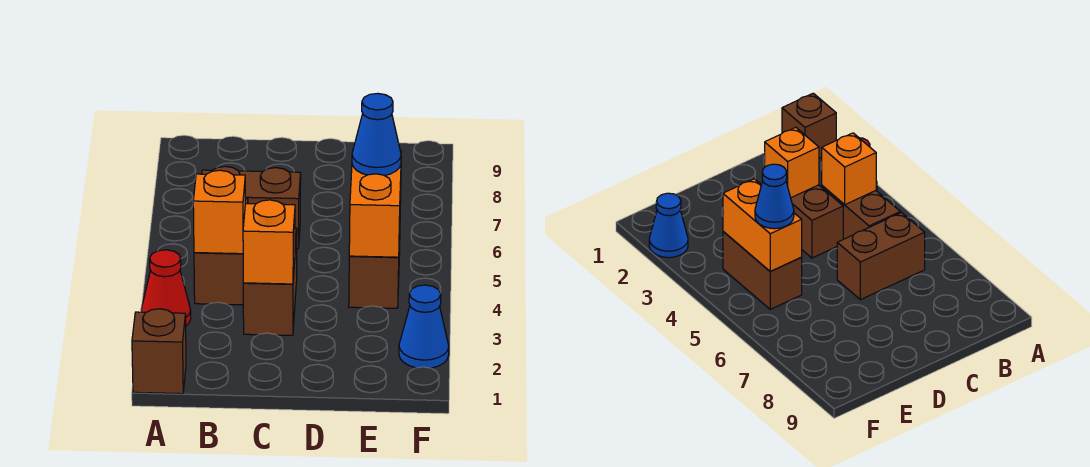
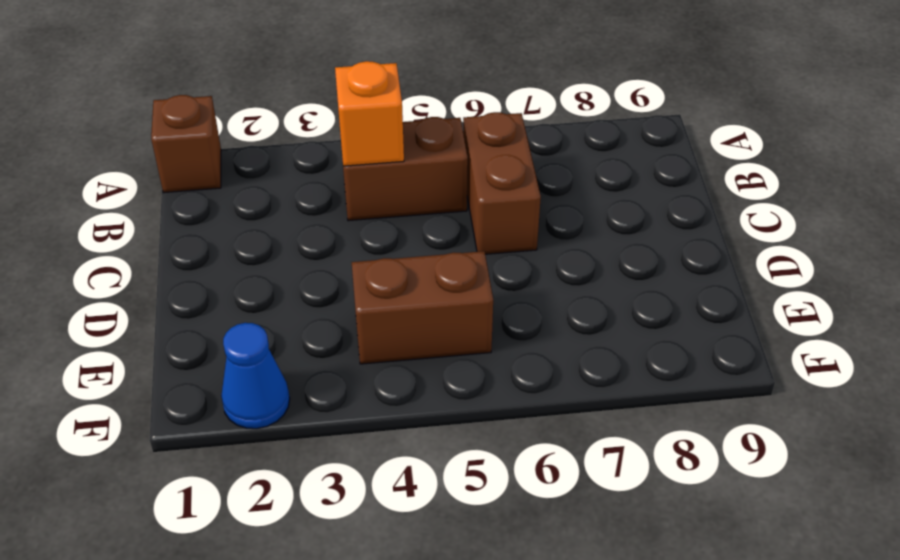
none -> red 1x1 cone [141,250,191,326]
none -> brown 1x2 brick [243,228,297,336]

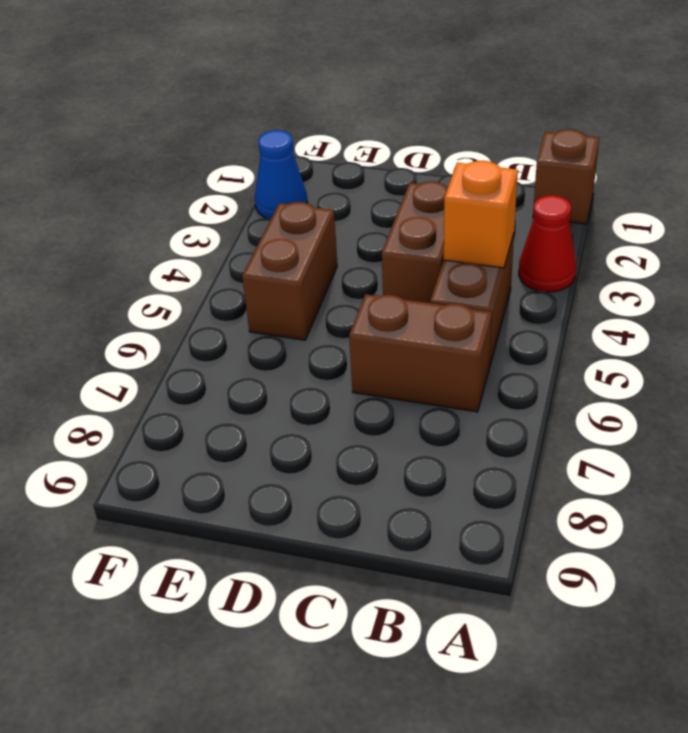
none -> orange 1x1 brick [243,200,295,284]
none -> orange 1x2 brick [349,151,401,257]

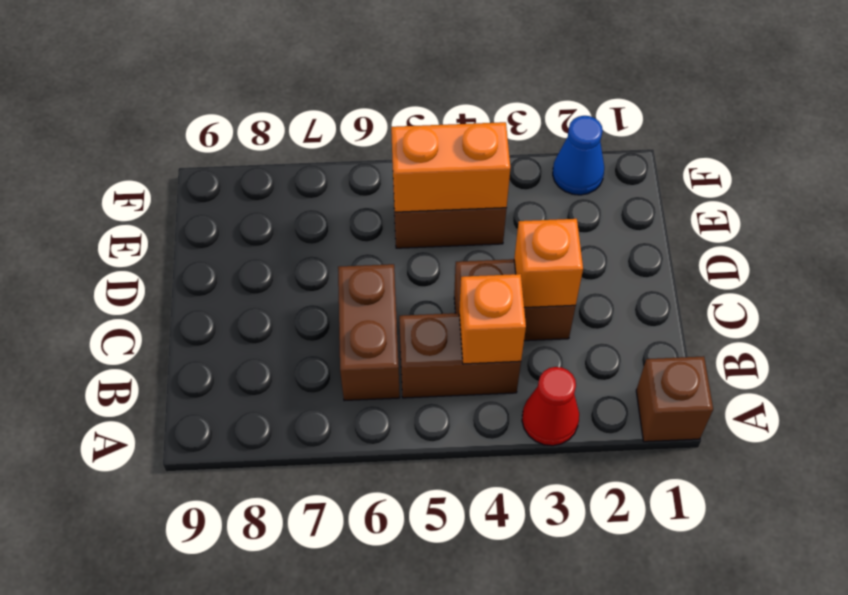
none -> blue 1x1 cone [352,93,401,176]

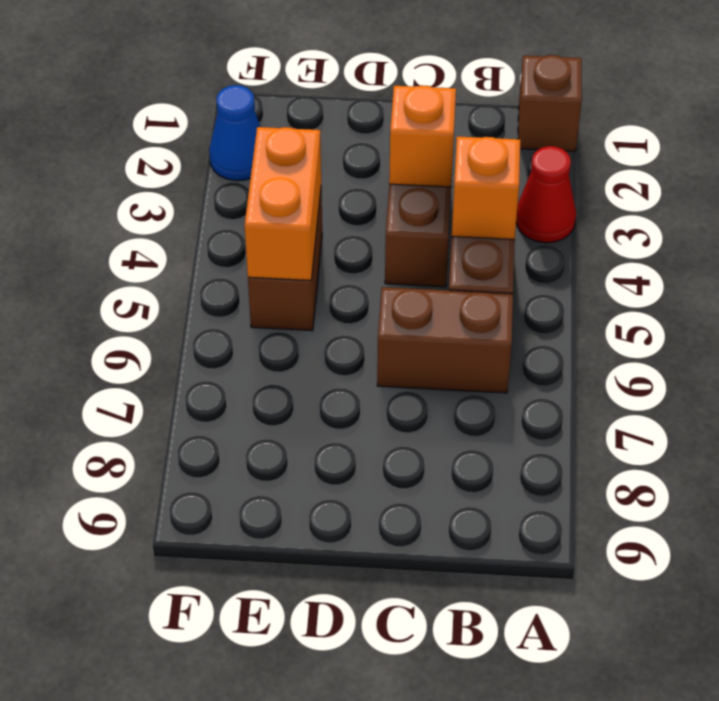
none -> blue 1x1 cone [352,93,401,176]

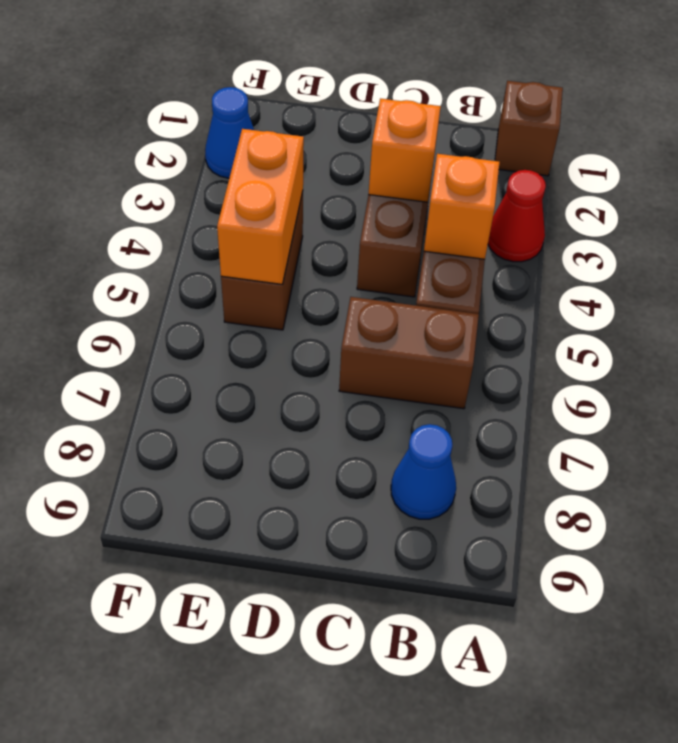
blue 1x1 cone [391,424,456,519] -> blue 1x1 cone moved to [352,93,401,176]

